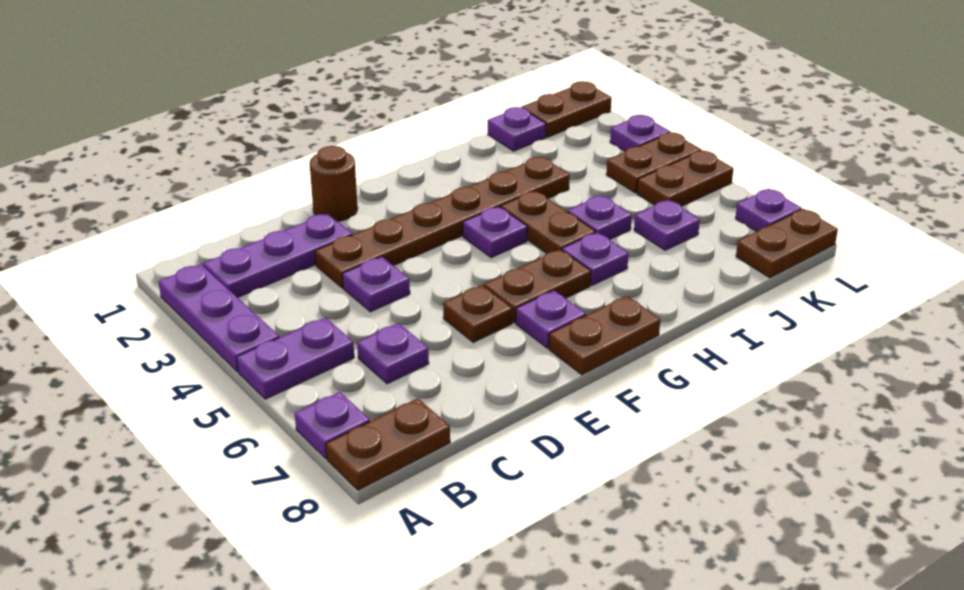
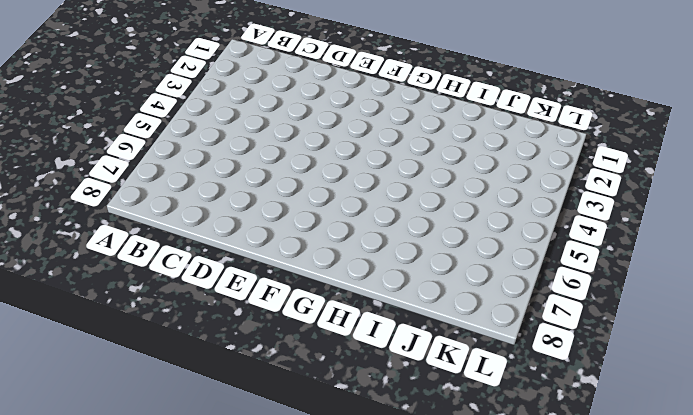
none -> purple 1x3 plate [159,264,279,372]
none -> purple 1x2 plate [236,317,354,399]
none -> purple 1x1 plate [295,392,370,459]

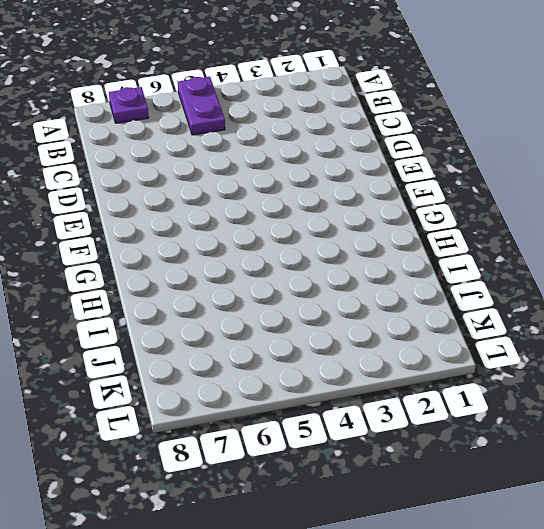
none -> purple 1x3 plate [159,264,279,372]
none -> brown 1x2 plate [326,398,450,490]
none -> purple 1x3 plate [203,213,353,298]

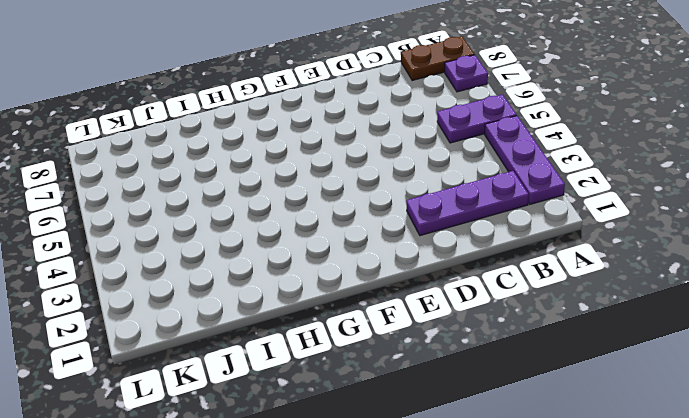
none -> purple 1x1 plate [357,323,429,384]
none -> brown 1x6 plate [315,156,570,288]
none -> purple 1x1 plate [342,257,410,312]

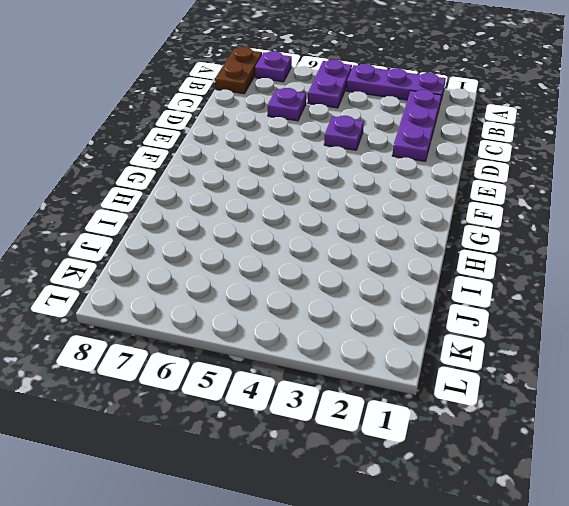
none -> brown 1x6 plate [315,156,570,288]
none -> brown 1x1 round brick [310,146,358,221]
none -> brown 1x1 plate [443,285,513,342]

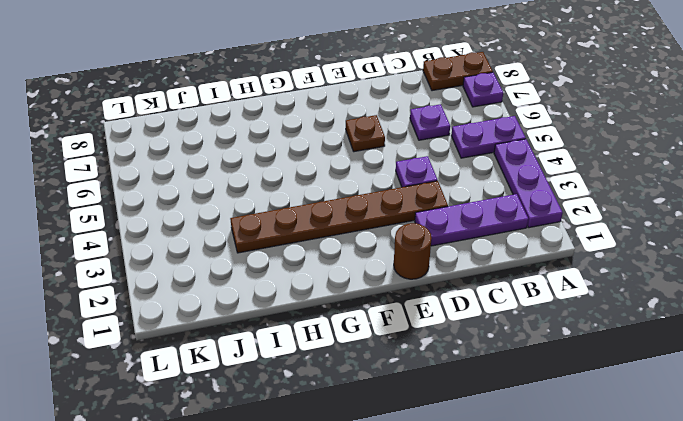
none -> brown 1x2 plate [484,249,591,323]
none -> purple 1x1 plate [516,290,586,348]
none -> brown 1x2 plate [549,296,660,375]

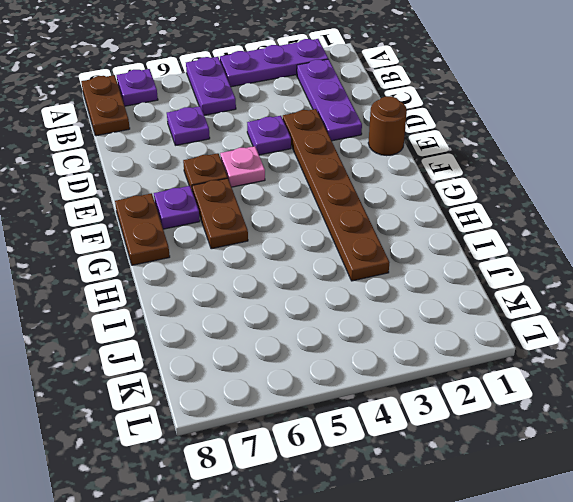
pink 1x1 plate [220,146,265,187] -> none
none -> purple 1x1 plate [463,206,527,258]
none -> brown 1x2 plate [501,191,596,253]
none -> purple 1x1 plate [562,232,629,285]

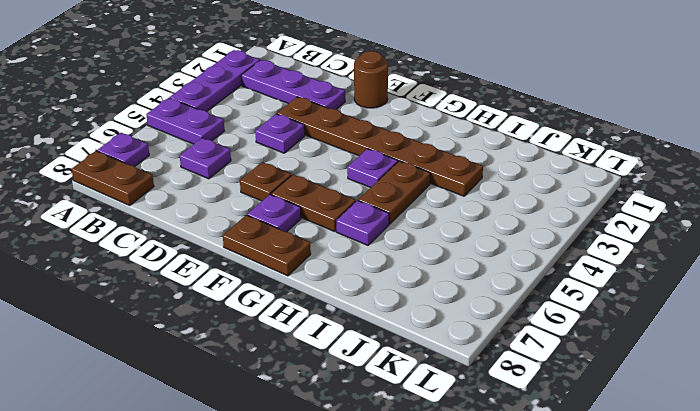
none -> purple 1x1 plate [568,195,632,239]
none -> purple 1x1 plate [488,107,546,151]
none -> purple 1x1 plate [634,200,700,250]

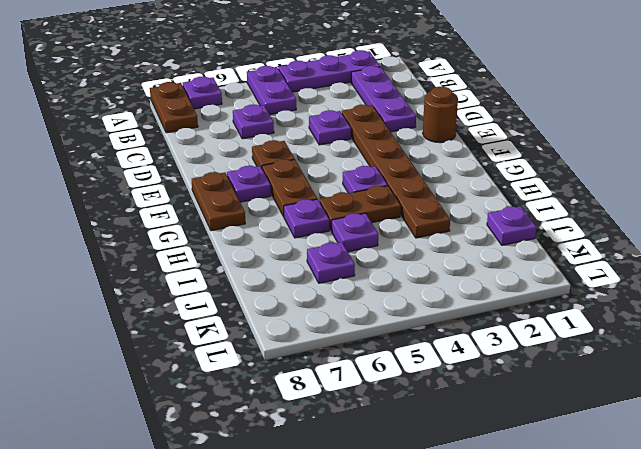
none -> brown 1x2 plate [522,81,611,137]
none -> brown 1x2 plate [606,132,701,193]
none -> brown 1x2 plate [637,151,733,206]

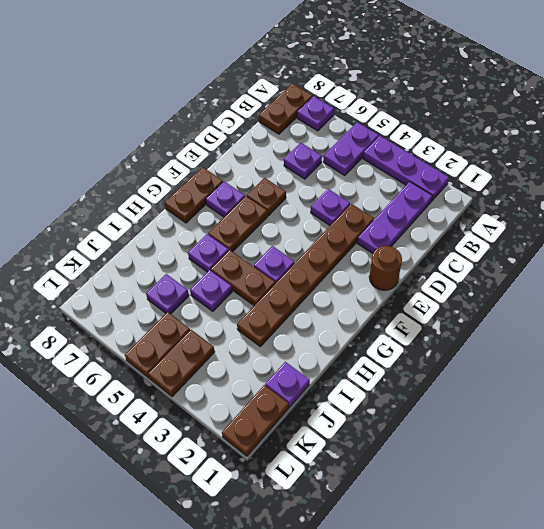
none -> brown 1x2 plate [736,209,838,278]
none -> purple 1x1 plate [610,115,670,151]
none -> purple 1x1 plate [735,189,802,232]

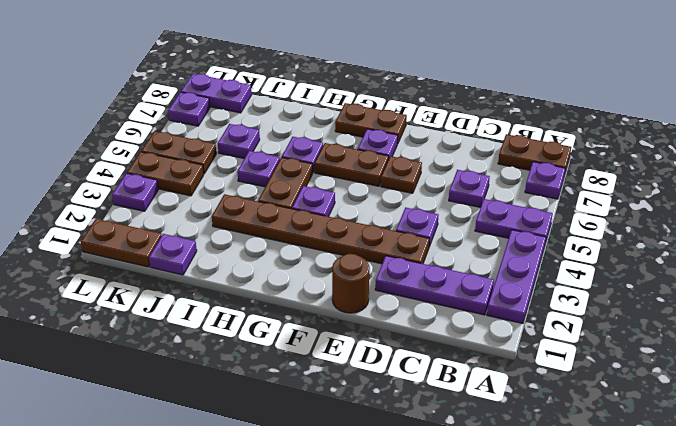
purple 1x2 plate [181,74,252,113] -> brown 1x2 plate [736,209,838,278]

